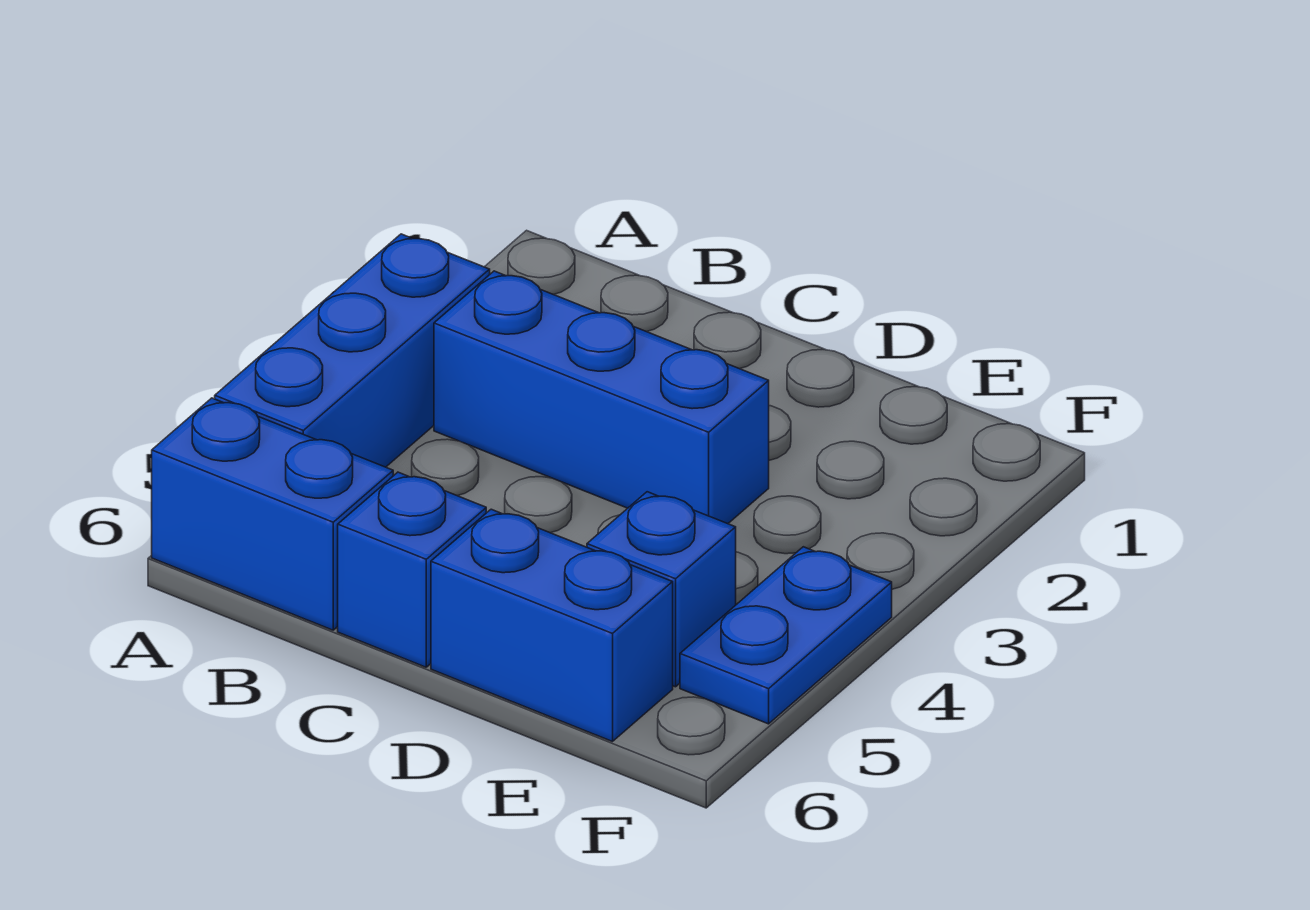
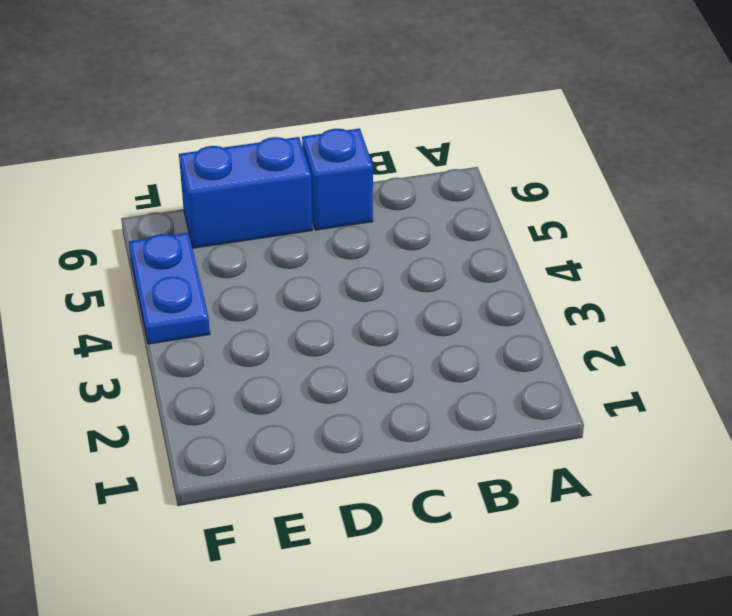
none -> blue 1x3 brick [215,234,490,467]
none -> blue 1x2 brick [152,398,393,630]

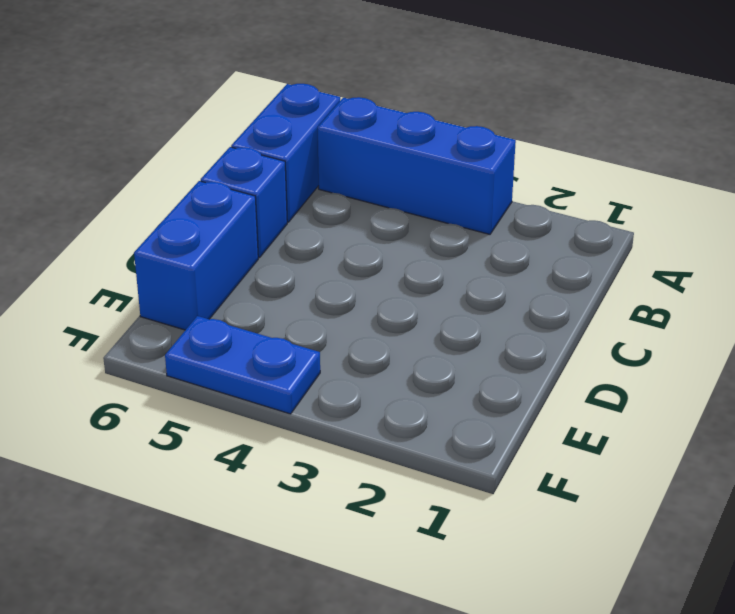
none -> blue 1x3 brick [434,271,769,524]
none -> blue 1x1 brick [587,492,736,687]

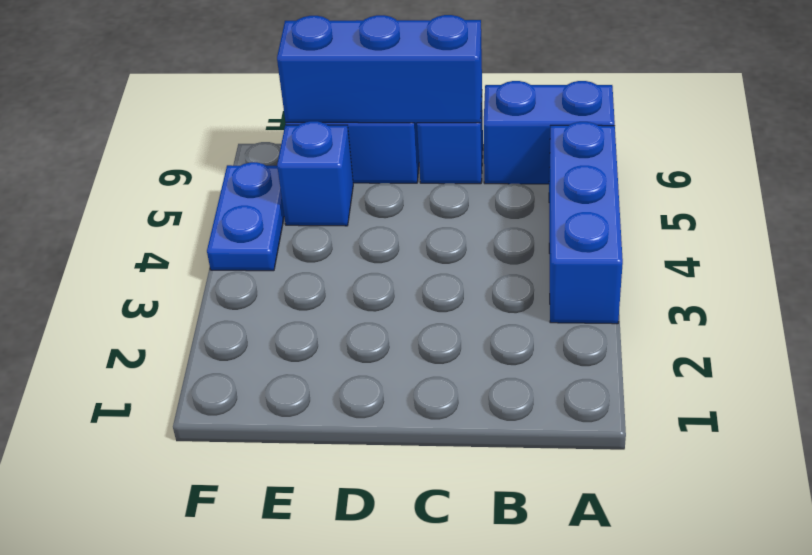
blue 1x3 brick [277,15,482,123] -> blue 1x3 brick moved to [434,271,769,524]

